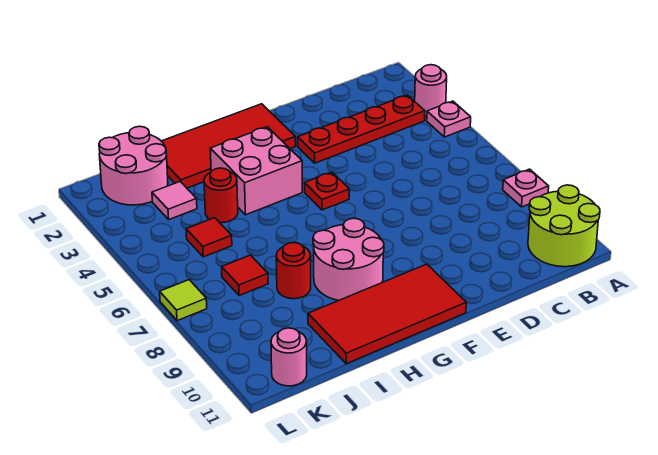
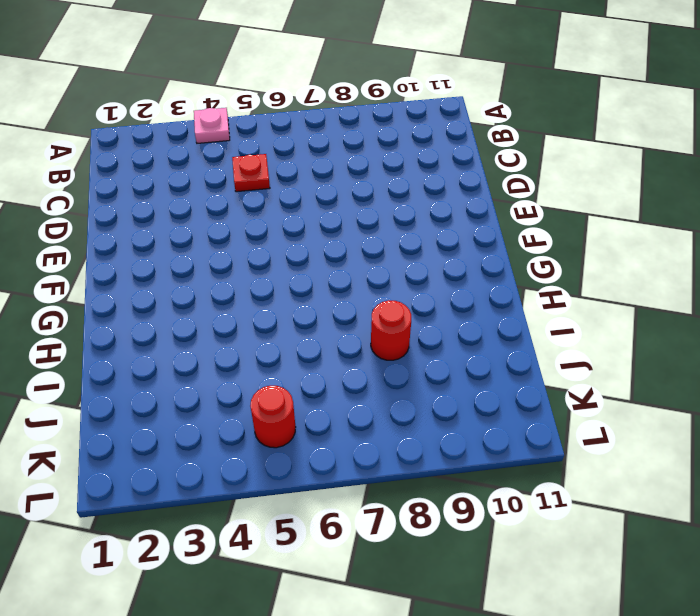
red 1x1 plate [232,154,270,192] -> red 1x1 plate moved to [305,172,349,210]
red 1x1 round brick [250,386,296,448] -> red 1x1 round brick moved to [204,168,238,223]
none -> pink 1x1 round brick [415,65,447,116]
none -> pink 1x1 plate [503,169,549,207]
none -> lime 2x2 round brick [528,185,600,267]

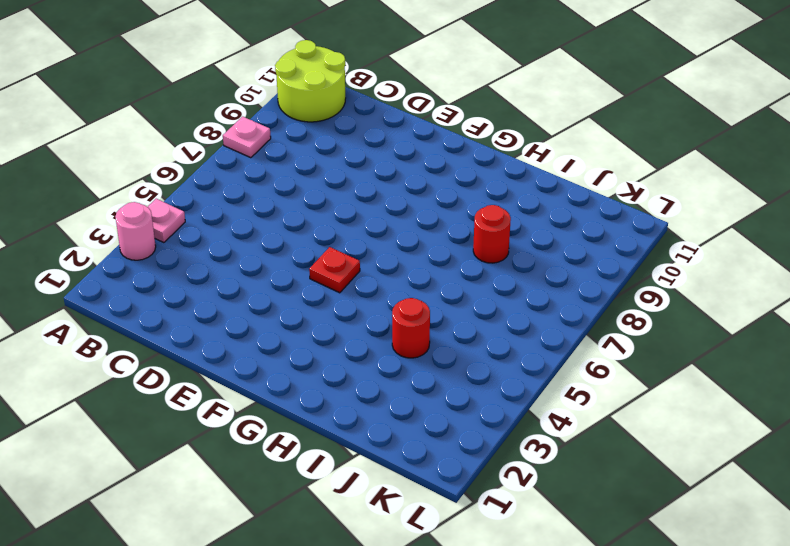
none -> red 1x4 plate [298,95,425,163]
none -> red 2x4 tile [162,104,296,188]
none -> red 2x4 tile [308,264,466,364]

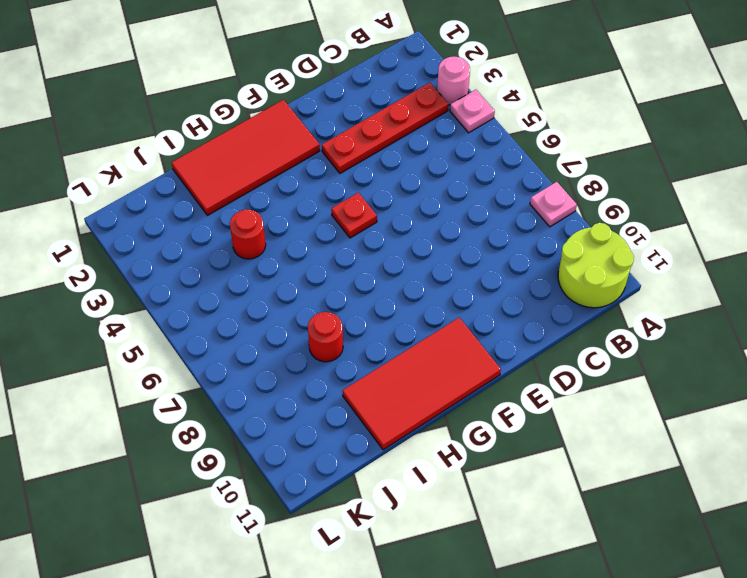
none -> pink 2x2 brick [210,127,302,215]
none -> pink 2x2 round brick [313,218,384,301]
none -> pink 2x2 round brick [99,126,168,205]

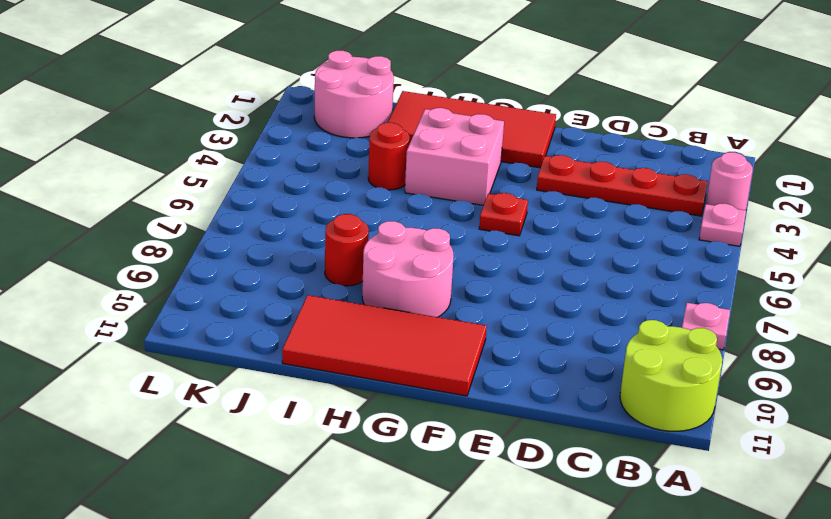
none -> pink 1x1 tile [152,182,197,219]
none -> red 1x1 tile [186,218,232,257]
none -> red 1x1 tile [222,255,268,296]

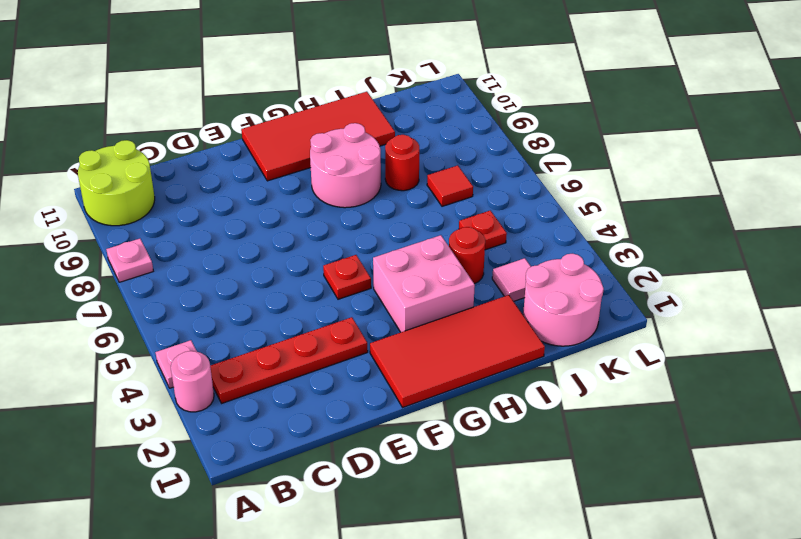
red 1x1 plate [459,211,507,250] -> red 1x1 tile [186,218,232,257]
none -> pink 1x1 round brick [271,328,307,386]
none -> lime 1x1 tile [160,280,207,321]

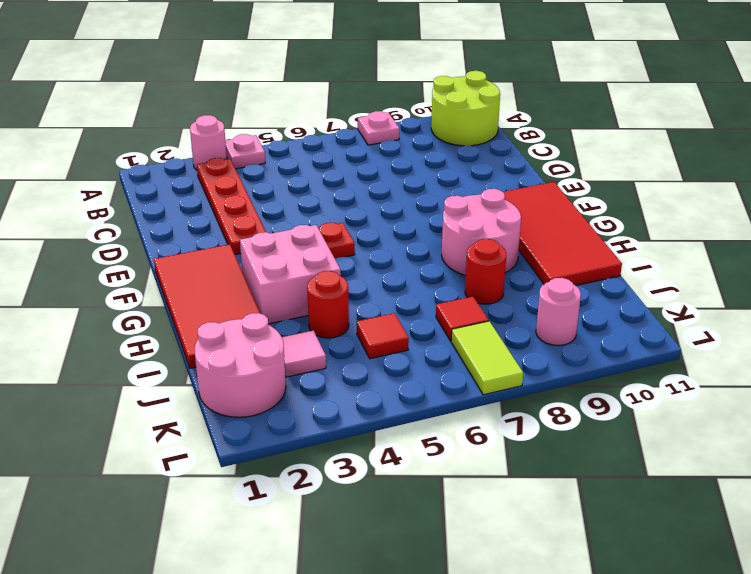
lime 1x2 tile [451,321,523,395] -> lime 1x1 tile [160,280,207,321]
pink 1x1 round brick [536,278,581,346] -> pink 1x1 round brick moved to [271,328,307,386]

